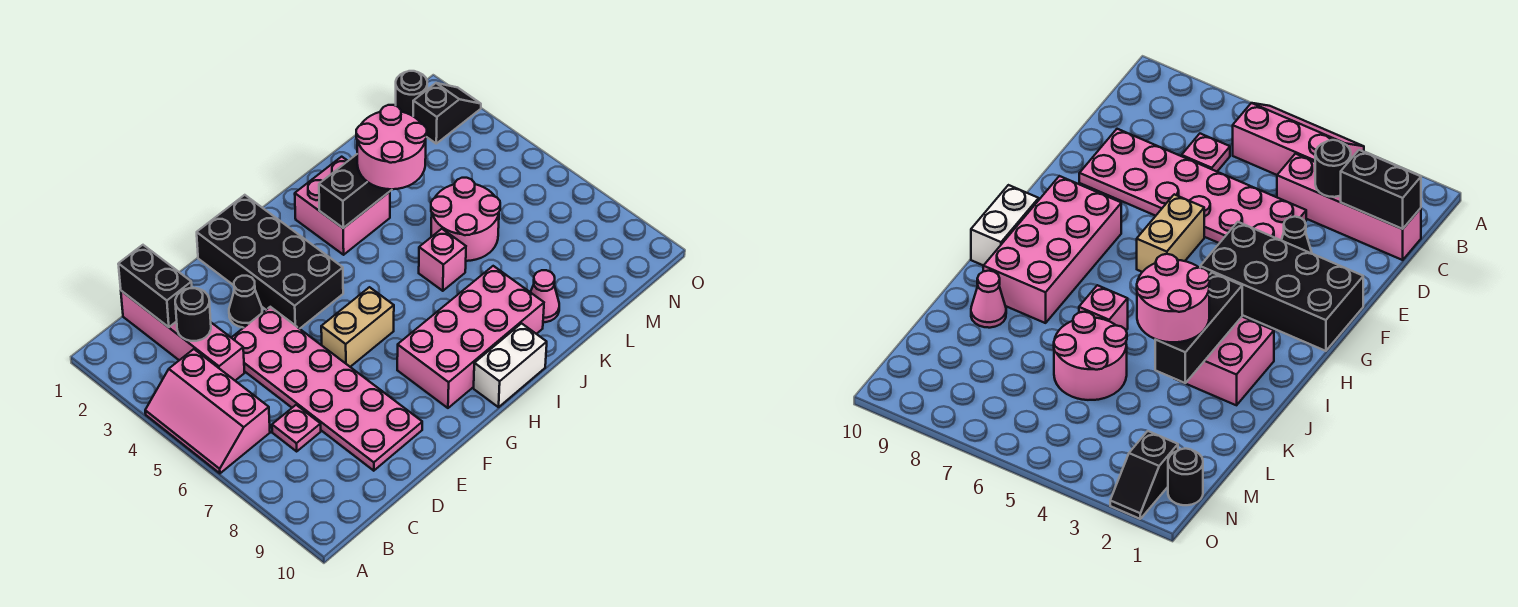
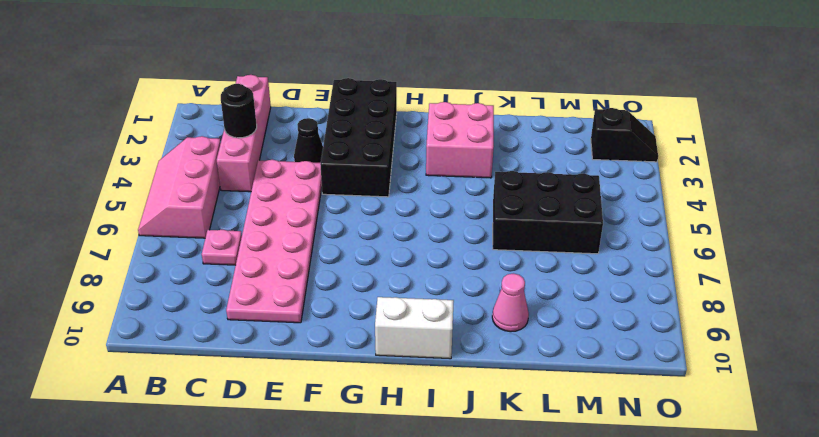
black 2x3 brick [493,171,603,254] -> pink 2x2 round brick [431,178,500,261]
none -> tan 1x2 brick [321,287,394,367]
none -> pink 2x4 brick [397,266,544,408]
none -> pink 1x1 brick [419,229,466,291]

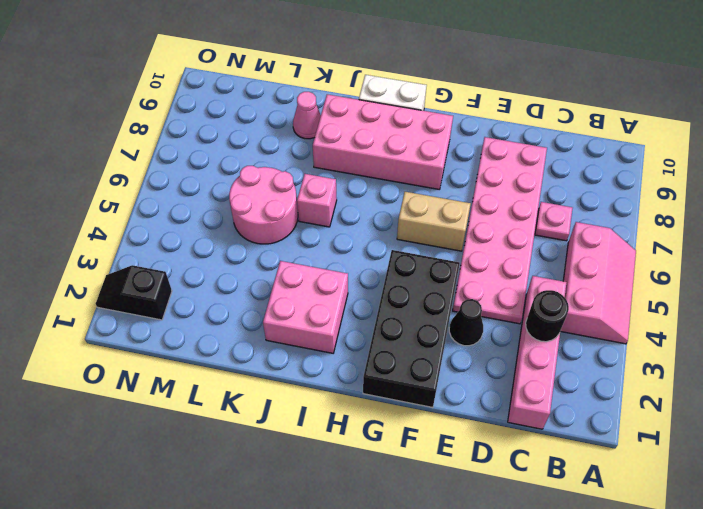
none -> black 1x1 round brick [396,71,427,116]
none -> black 1x2 brick [118,245,192,327]
none -> black 1x3 brick [319,154,392,228]

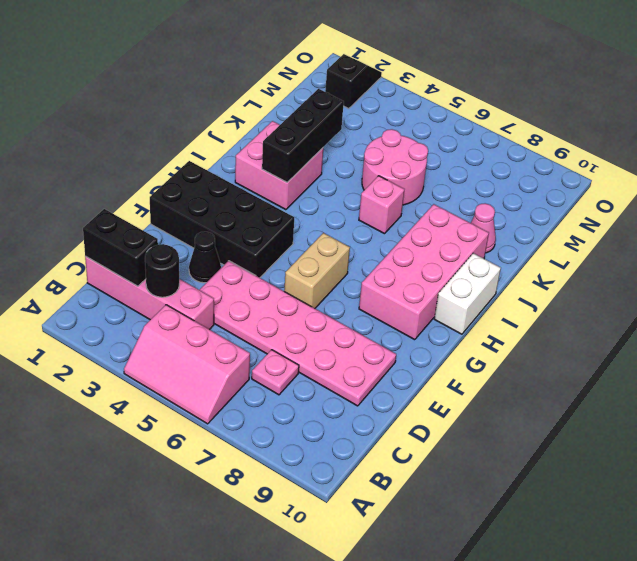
none -> black 1x1 round brick [396,71,427,116]
none -> pink 2x2 round brick [356,105,427,189]

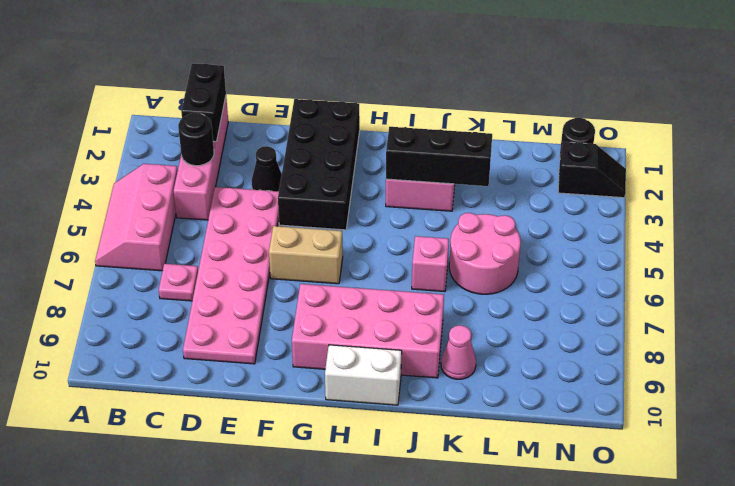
none -> pink 2x2 round brick [356,105,427,189]

